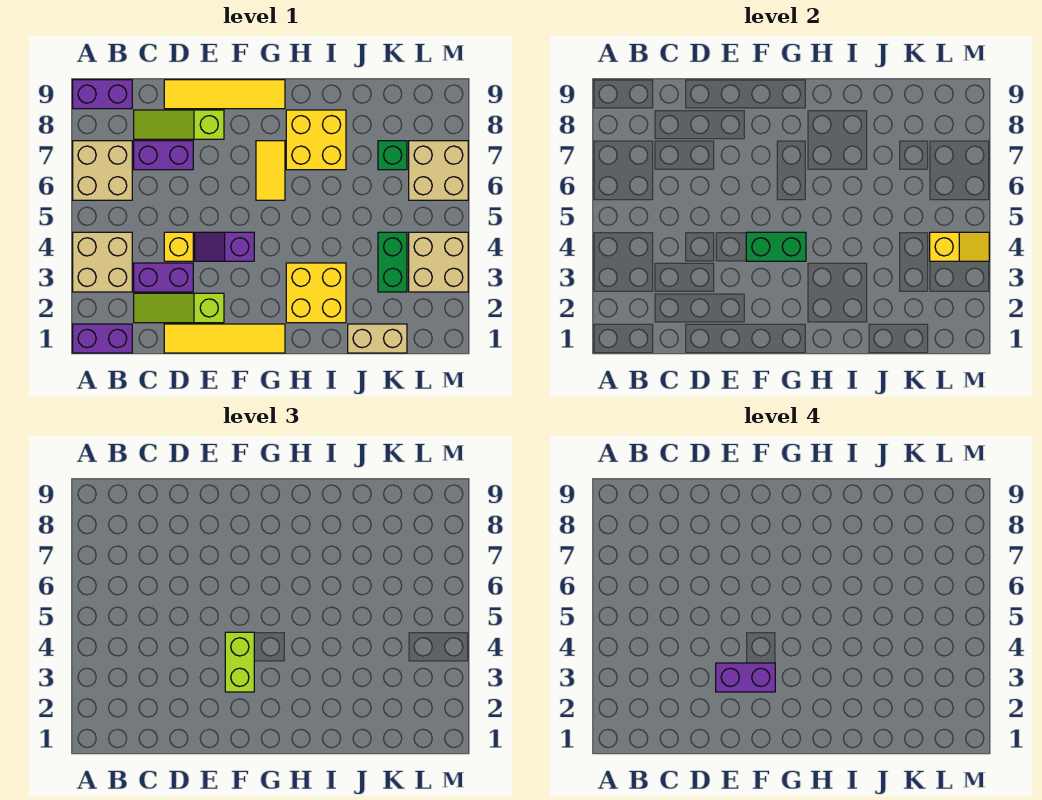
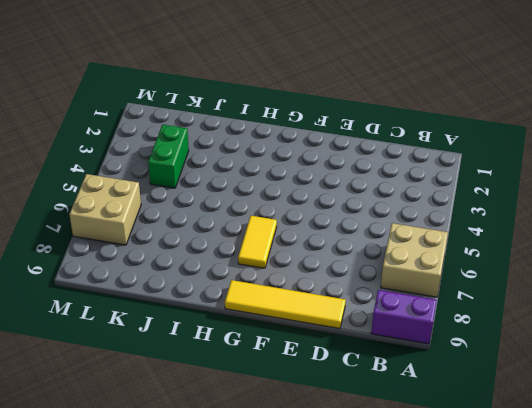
none -> purple 1x2 brick [73,324,132,353]
none -> tan 2x2 brick [73,232,132,292]
none -> lime 1x3 slope [134,293,224,323]

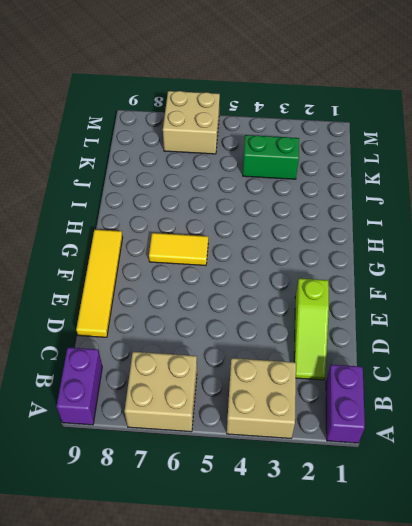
none -> purple 1x2 brick [134,263,193,292]
none -> purple 1x2 brick [134,141,193,170]
none -> lime 1x3 slope [134,110,224,139]

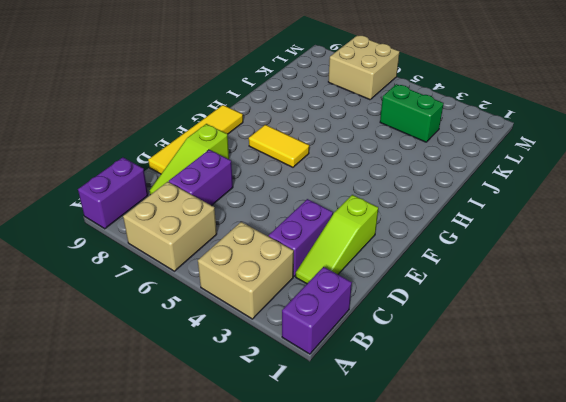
none -> yellow 1x4 tile [164,324,285,353]
none -> yellow 1x1 brick [164,232,193,261]
none -> purple 1x2 slope [195,232,254,261]

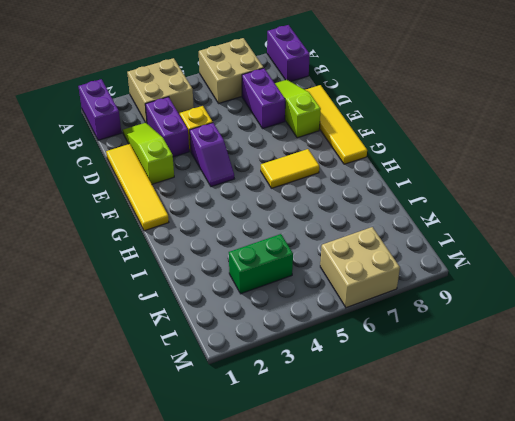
purple 1x2 slope [190,123,234,187] -> purple 1x2 slope turned to [195,232,254,261]
none -> yellow 2x2 brick [286,263,346,323]
none -> yellow 2x2 brick [286,110,346,170]
none -> tan 1x2 brick [348,324,407,353]

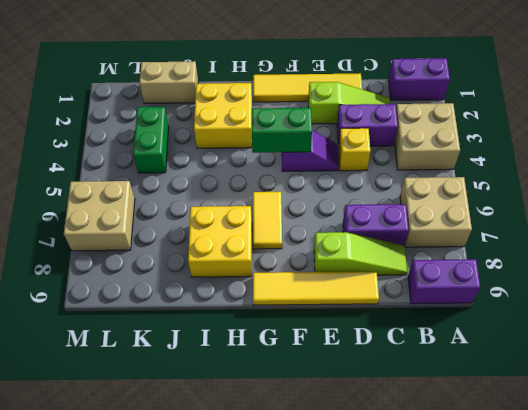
none -> green 1x1 brick [378,141,407,170]
none -> tan 2x2 brick [409,232,468,292]
none -> yellow 1x2 slope [930,232,989,261]

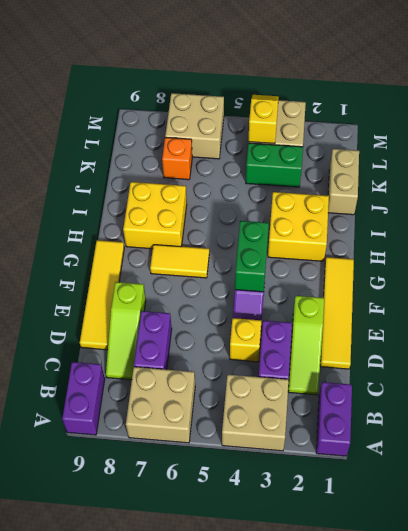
orange 1x1 brick [162,137,192,180] -> green 1x1 brick [378,141,407,170]
none -> lime 1x2 brick [225,632,254,692]
none -> purple 1x2 brick [716,663,775,692]

